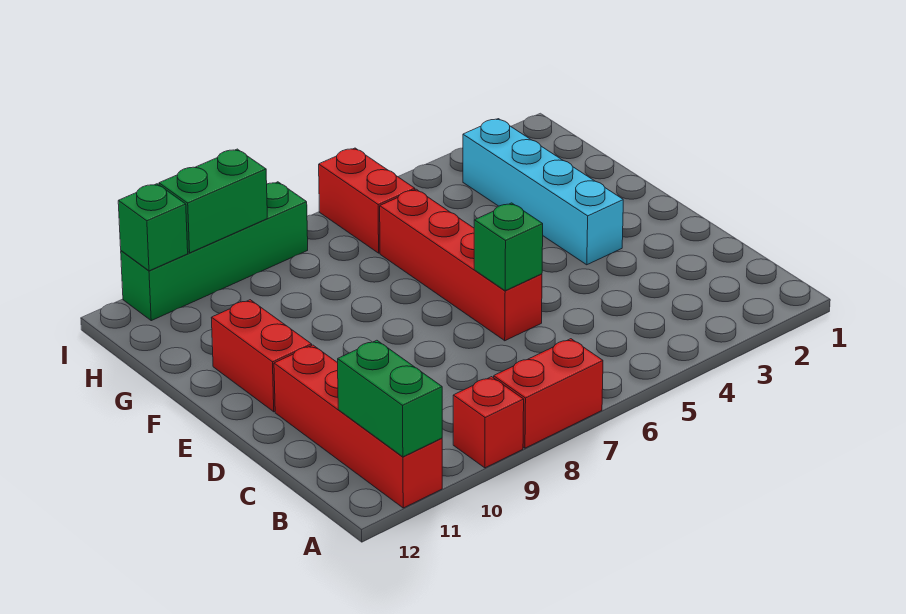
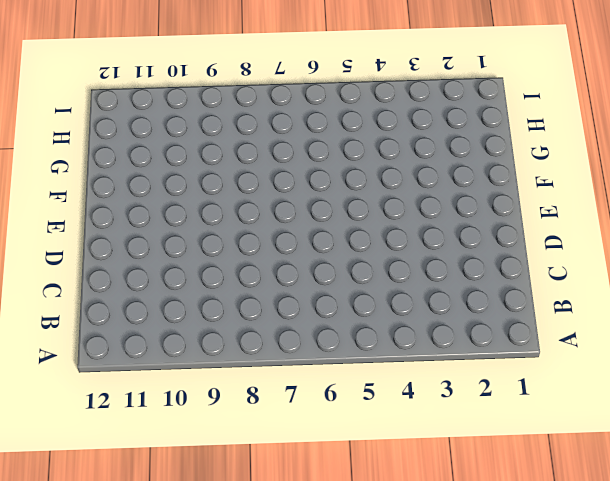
none -> red 1x2 brick [494,339,603,448]
none -> red 1x1 brick [453,377,524,468]
none -> red 1x4 brick [274,345,442,508]

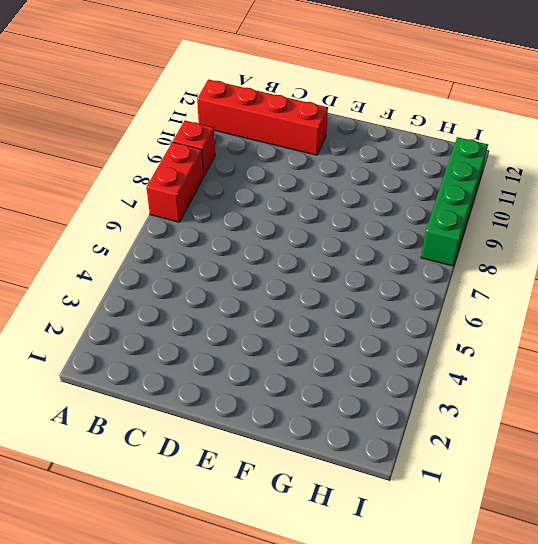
none -> red 1x4 brick [380,189,542,341]
none -> cyan 1x4 brick [463,119,623,265]
none -> red 1x2 brick [211,300,312,412]

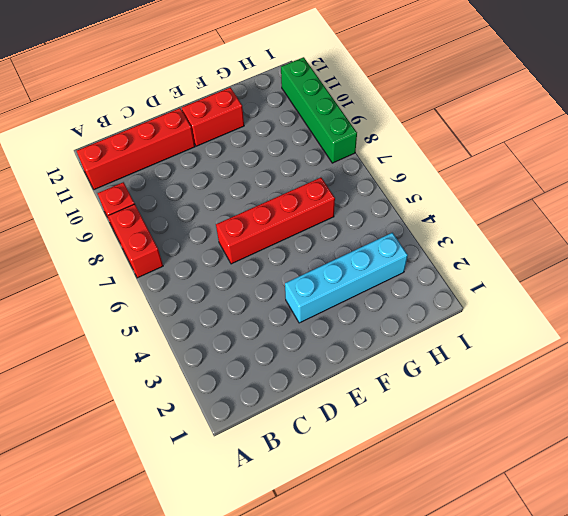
none -> red 1x2 brick [319,148,415,253]
none -> green 1x2 brick [338,340,442,457]
none -> green 1x1 brick [474,203,543,291]

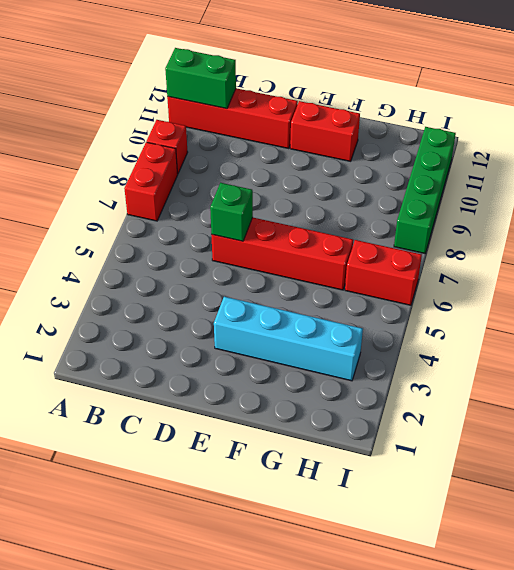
none -> green 1x2 brick [159,149,267,253]
none -> green 1x1 brick [118,184,188,271]

